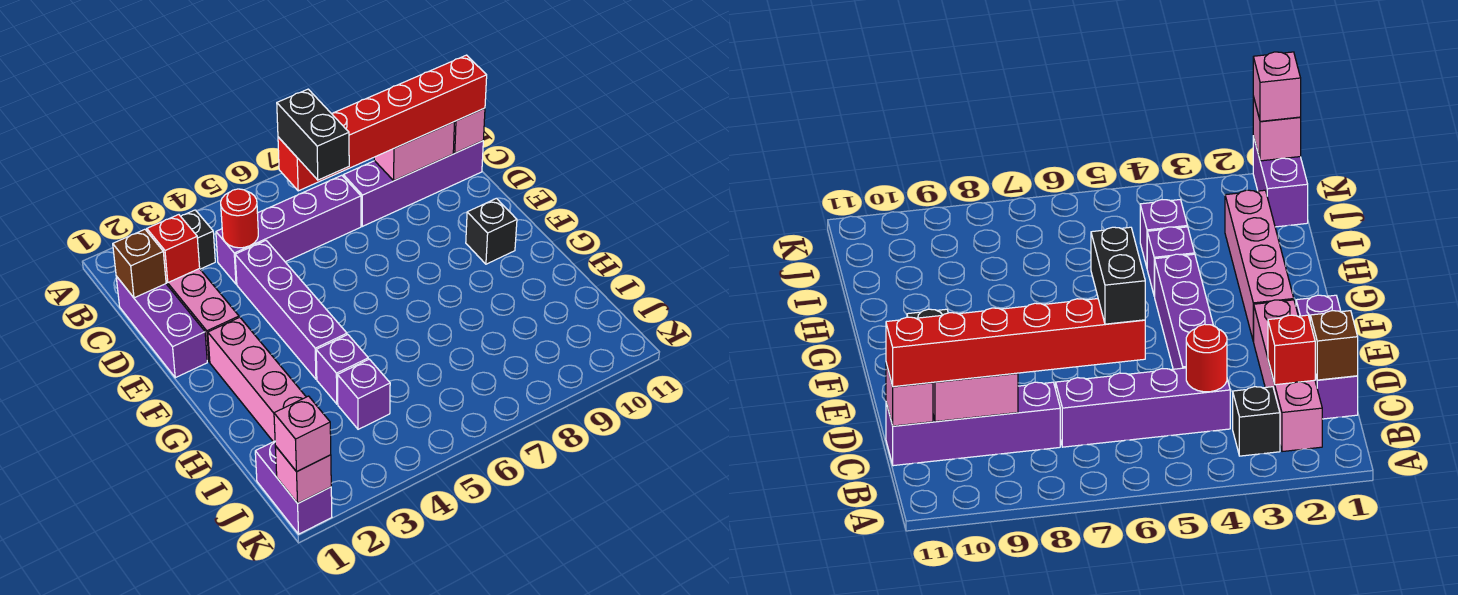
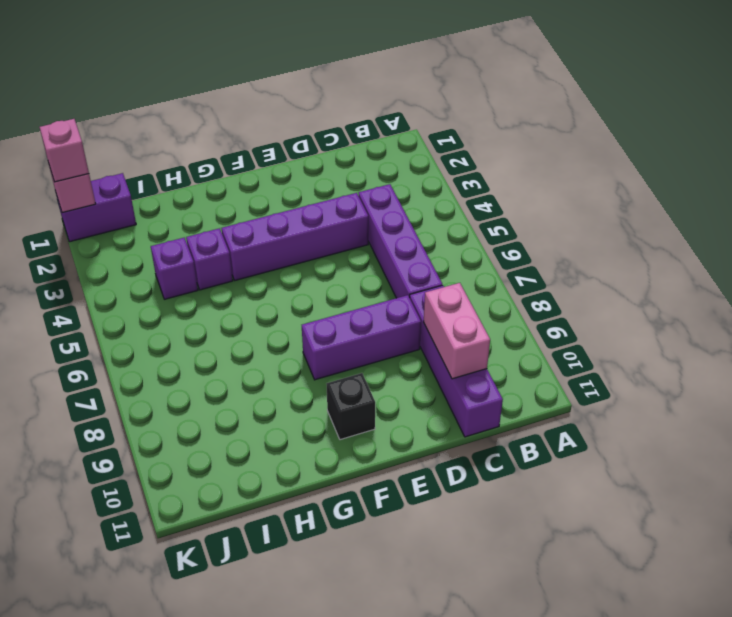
purple 1x3 brick [302,295,421,380] -> purple 1x3 brick moved to [116,276,207,378]
none -> pink 1x4 brick [166,269,239,362]
none -> black 1x1 brick [181,210,215,269]
none -> pink 1x4 brick [208,317,306,442]

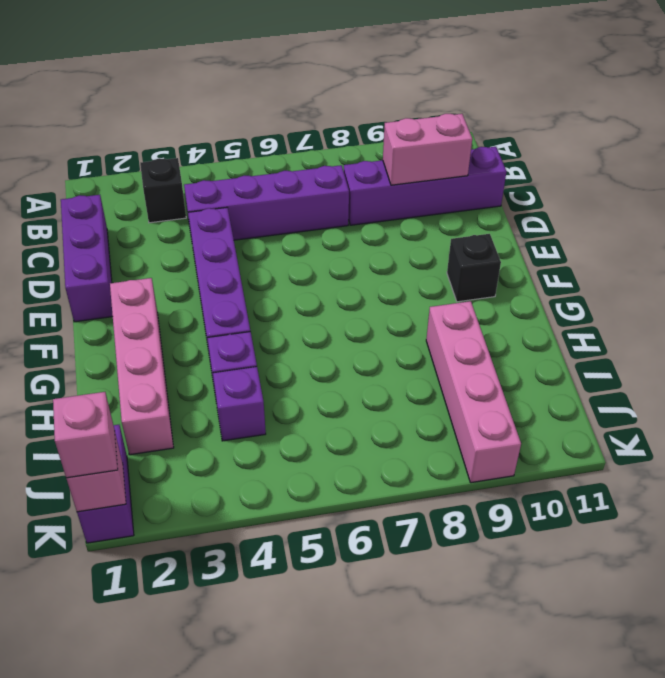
pink 1x4 brick [426,301,521,483] -> pink 1x4 brick moved to [166,269,239,362]
none -> brown 1x1 brick [113,229,166,298]
none -> red 1x1 brick [147,215,200,282]
none -> red 1x1 round brick [221,189,258,248]

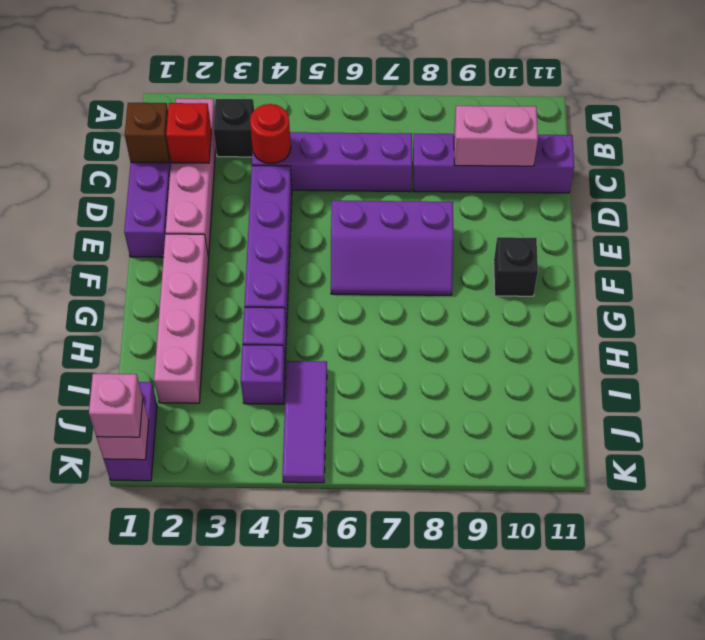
purple 2x3 slope [331,201,453,295] -> none
purple 1x3 tile [282,361,327,483] -> none
none -> pink 1x1 brick [453,108,485,153]
none -> red 1x6 brick [278,55,487,191]
none -> black 1x2 brick [277,89,349,180]

